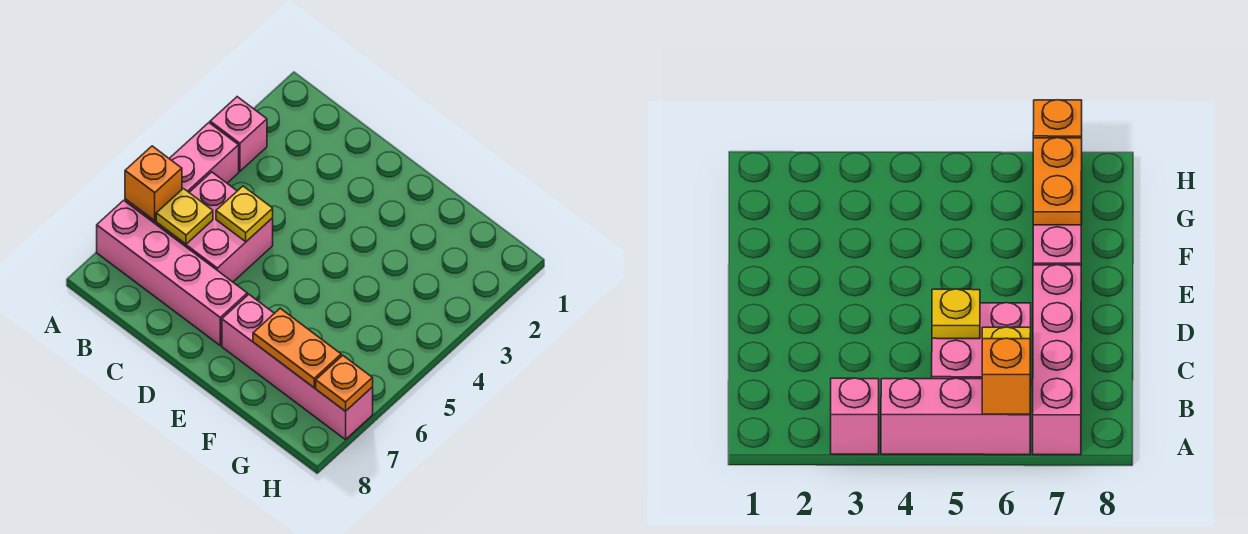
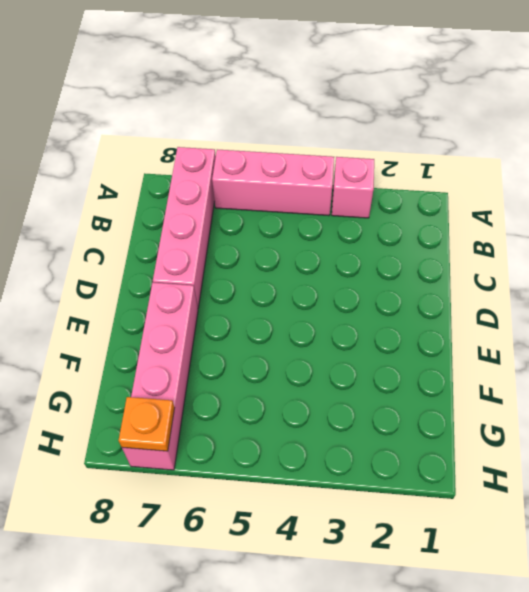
none -> pink 2x2 brick [156,172,273,282]
none -> orange 1x1 brick [125,146,182,221]

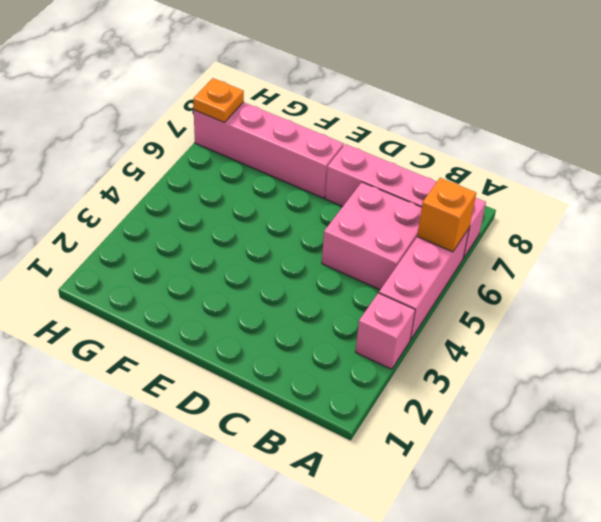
none -> yellow 1x1 plate [156,188,213,244]
none -> yellow 1x1 plate [216,186,273,242]

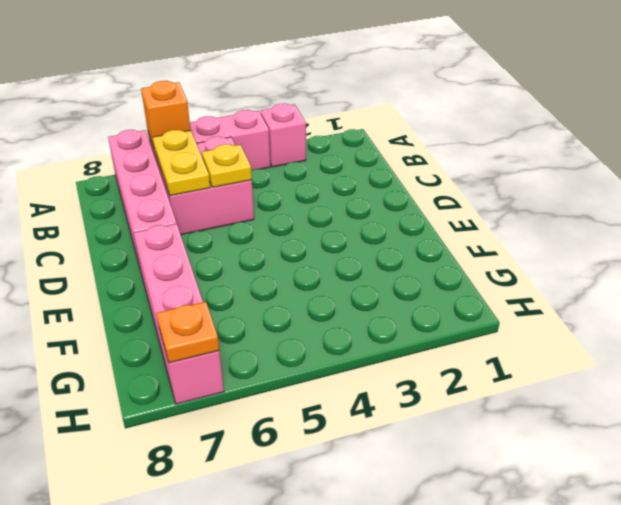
yellow 1x2 plate [152,130,210,196] -> yellow 1x1 plate [156,188,213,244]
none -> orange 1x2 plate [253,308,341,387]

